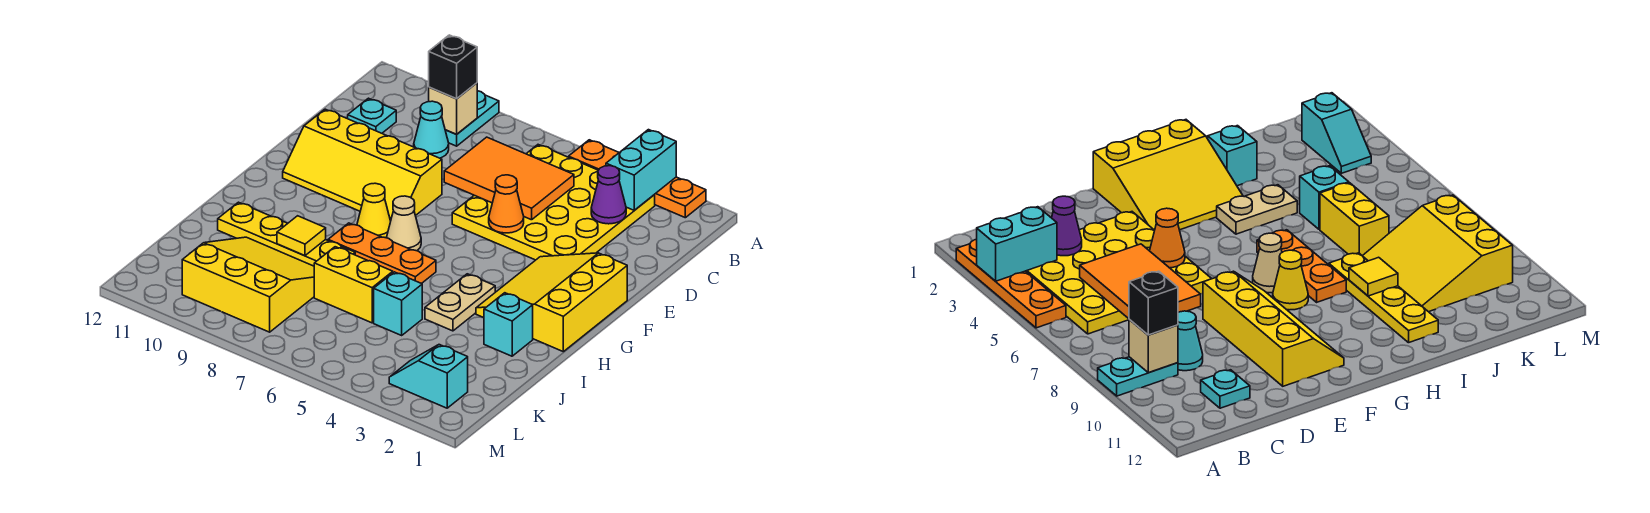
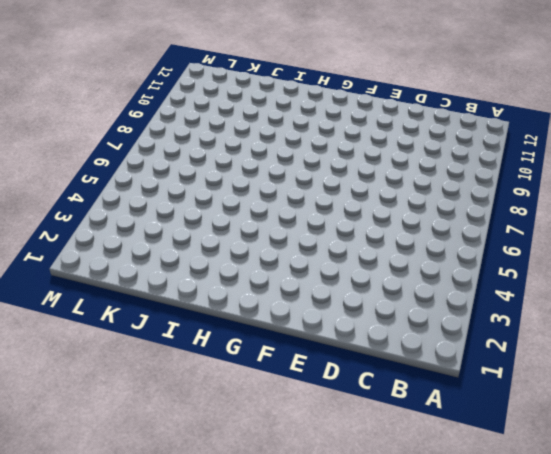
none -> orange 1x4 plate [569,140,706,218]
none -> cyan 1x2 plate [445,91,499,146]
none -> yellow 4x4 plate [452,145,655,260]

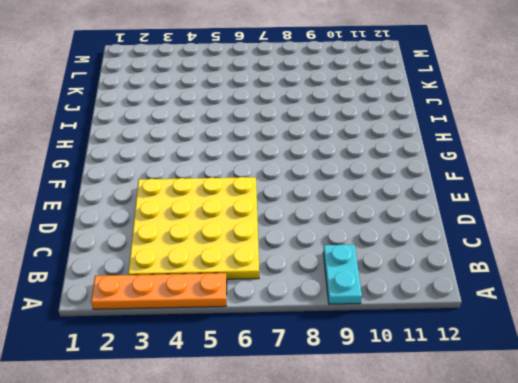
none -> cyan 1x1 cone [414,101,449,158]
none -> cyan 1x1 plate [348,98,396,133]
none -> yellow 2x4 slope [283,109,442,221]

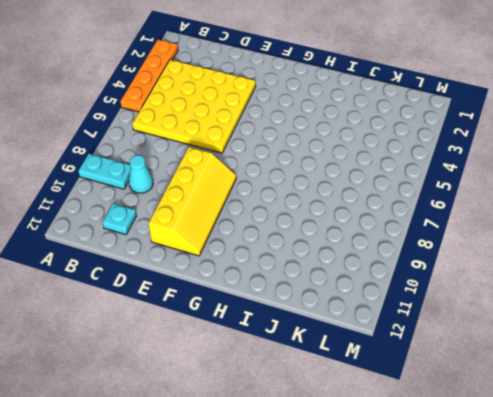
none -> yellow 3x3 slope [476,253,627,352]
none -> tan 1x1 cone [387,196,421,251]
none -> yellow 1x1 cone [357,183,391,238]

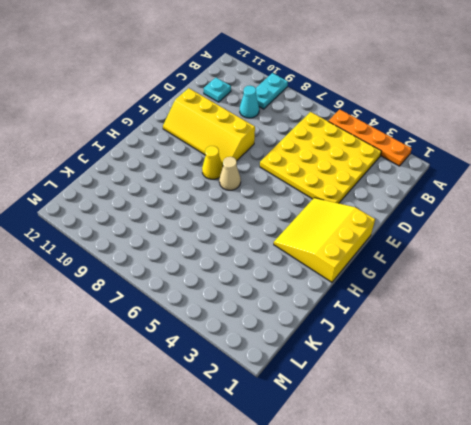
none -> tan 1x2 plate [425,274,495,331]
none -> orange 1x3 plate [328,223,436,284]
none -> cyan 1x1 brick [484,293,533,356]

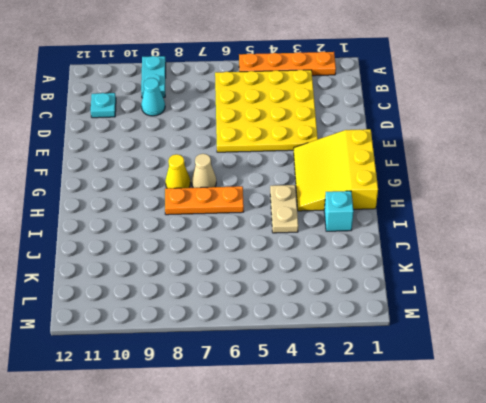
none -> yellow 2x4 slope [283,109,442,221]
none -> yellow 1x4 plate [218,202,355,266]
none -> cyan 1x1 brick [374,272,422,335]

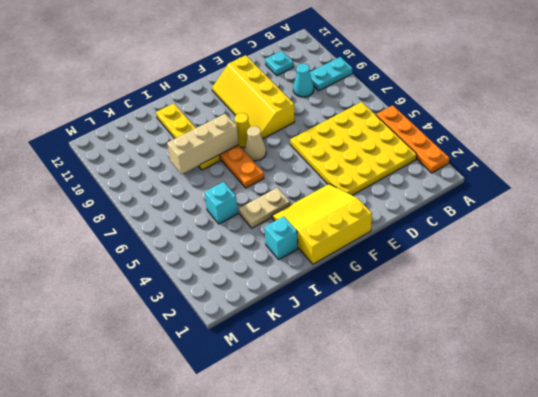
tan 1x3 brick [167,114,239,174] -> none
none -> yellow 1x2 brick [314,247,393,323]
none -> yellow 3x3 slope [182,237,314,332]
none -> cyan 1x2 slope [389,345,468,408]

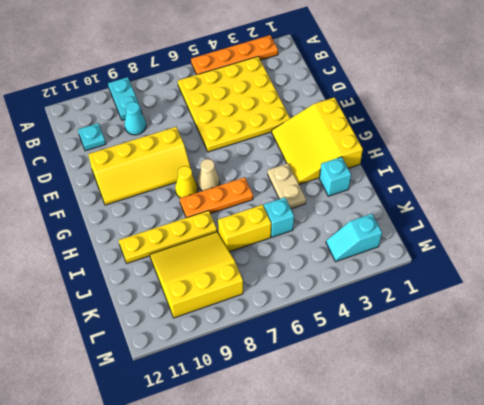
none -> cyan 1x2 brick [606,130,676,210]
none -> tan 1x1 brick [429,83,477,134]
none -> purple 1x1 cone [591,166,626,224]

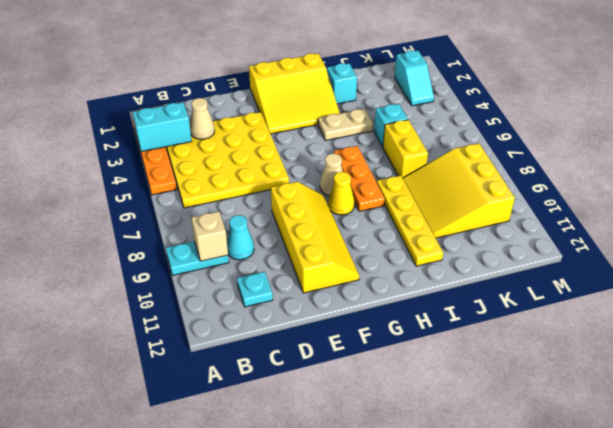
tan 1x1 cone [190,98,215,139] -> purple 1x1 cone [591,166,626,224]
none -> orange 2x3 tile [444,137,574,220]
none -> orange 1x1 cone [489,175,524,233]
none -> yellow 1x1 tile [277,216,326,256]

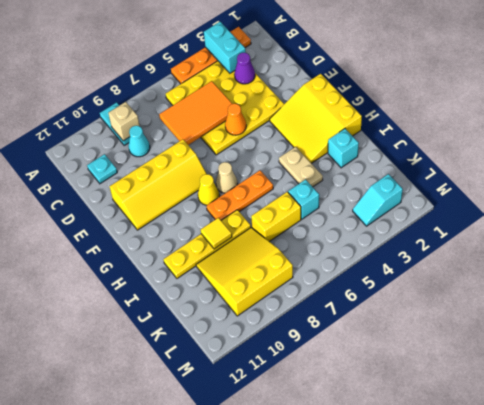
none -> black 1x1 brick [429,35,477,99]

